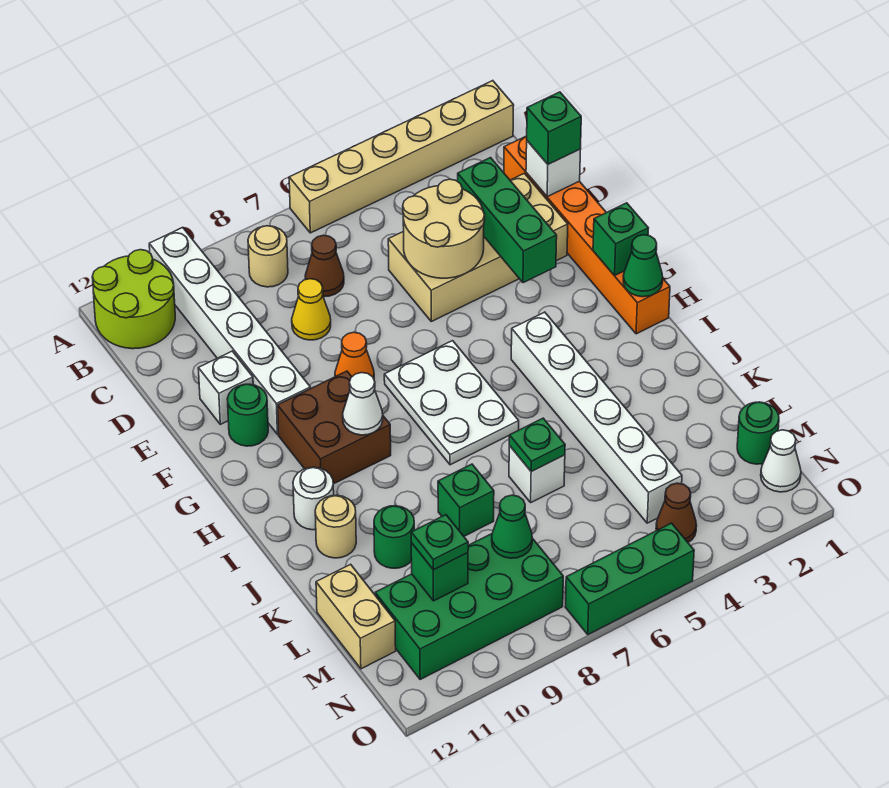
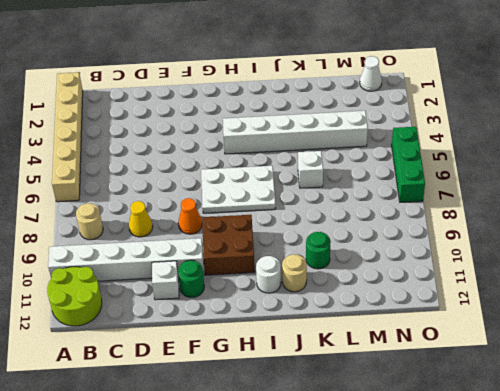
none -> orange 1x6 brick [504,136,670,334]
none -> brown 1x1 cone [305,235,344,297]
none -> tan 2x4 brick [388,173,568,321]
none -> green 1x1 brick [438,464,494,536]

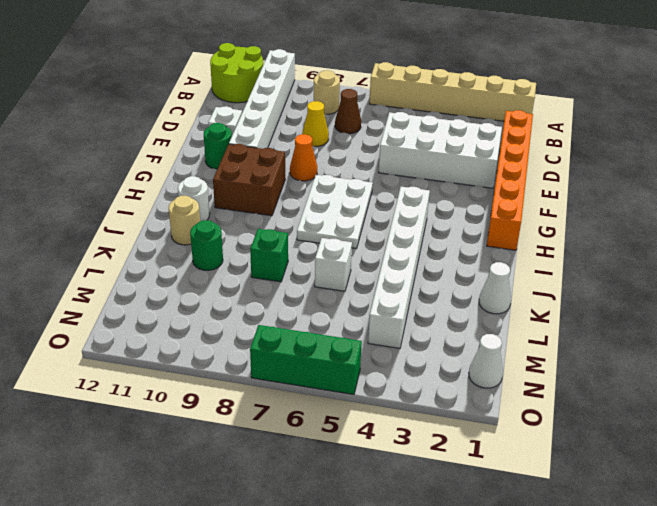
white 2x4 brick [379,112,502,188] -> tan 2x4 brick [388,173,568,321]
white 1x1 cone [479,262,511,314] -> white 1x1 cone moved to [343,373,383,435]
none -> tan 1x2 brick [316,564,396,669]
none -> green 1x1 round brick [737,402,779,464]
none -> green 2x4 brick [375,534,563,679]
none -> brown 1x1 cone [656,483,697,542]

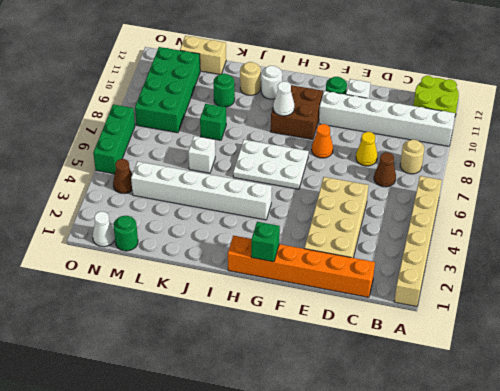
none -> white 1x1 brick [526,141,581,196]
none -> green 1x3 brick [458,158,557,283]
none -> tan 2x2 round brick [403,179,485,278]
none -> green 1x1 cone [623,235,663,297]

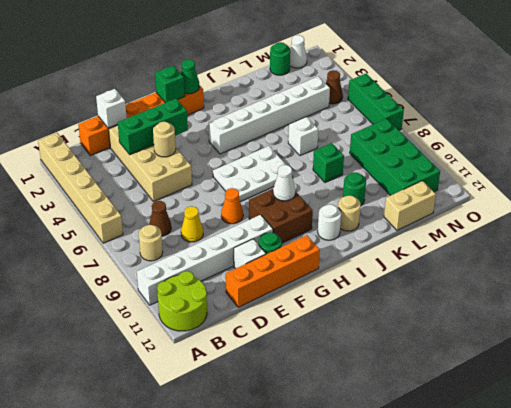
orange 1x4 brick [226,235,320,307] -> none
tan 1x1 round brick [153,122,176,157] -> tan 2x2 round brick [403,179,485,278]
none -> green 1x1 plate [509,418,565,472]
none -> green 1x1 cone [492,495,532,558]
none -> green 1x1 brick [411,543,468,601]
none -> green 1x1 brick [527,92,581,164]

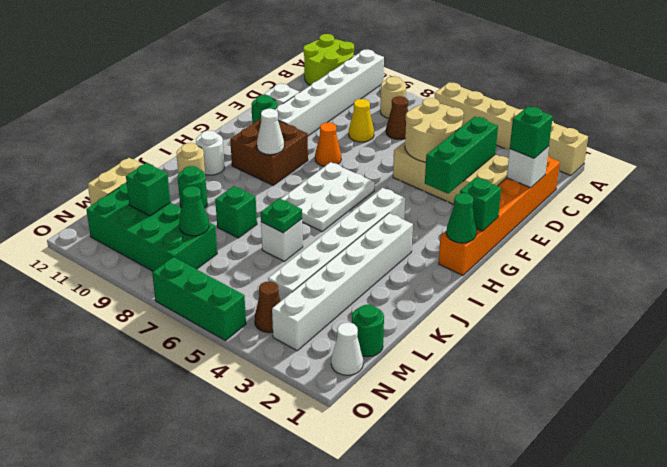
white 1x6 brick [272,213,413,351] -> none
none -> green 1x1 plate [411,515,468,570]

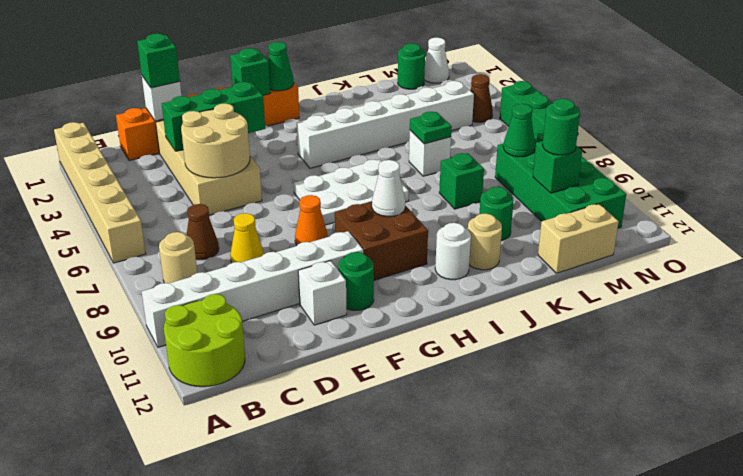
green 1x1 round brick [543,99,580,155] -> green 1x1 plate [411,515,468,570]

